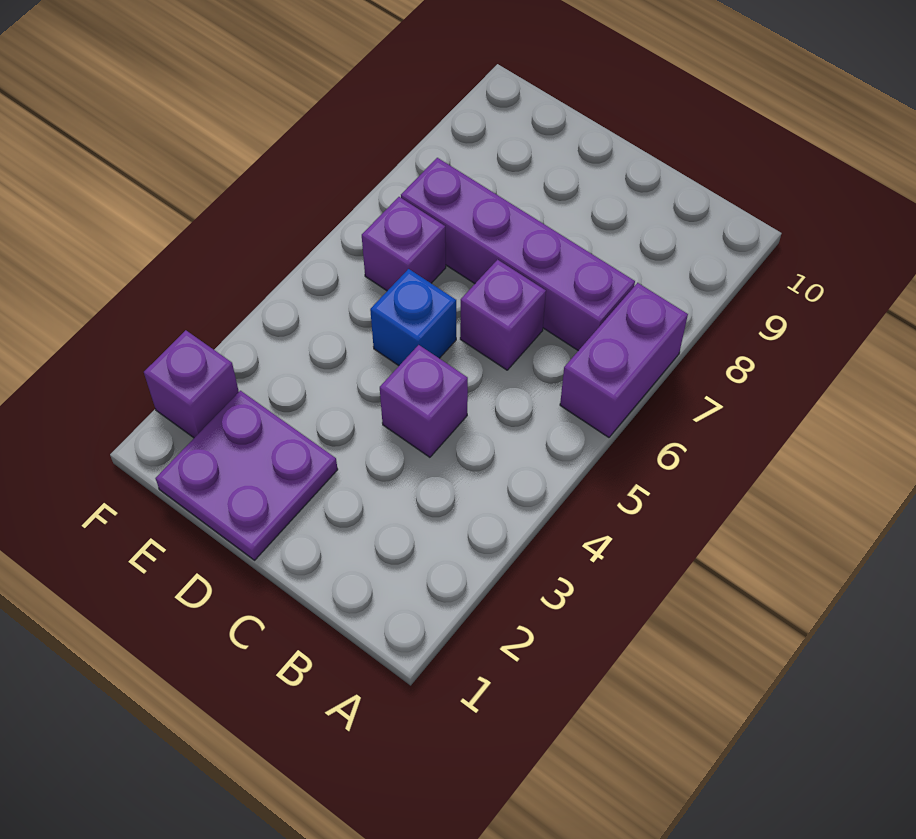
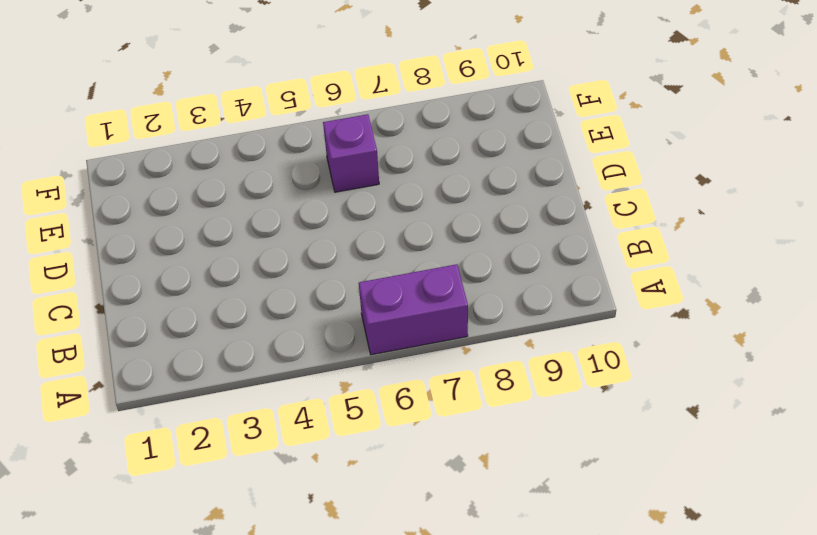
none -> purple 1x4 brick [401,158,635,351]
none -> purple 1x1 brick [380,345,468,457]

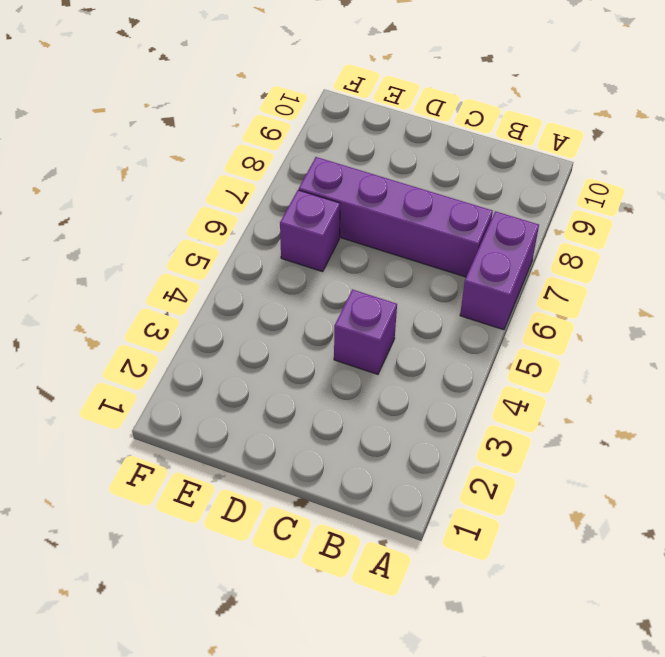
none -> purple 1x1 brick [460,260,546,370]
none -> purple 2x2 plate [156,391,338,560]

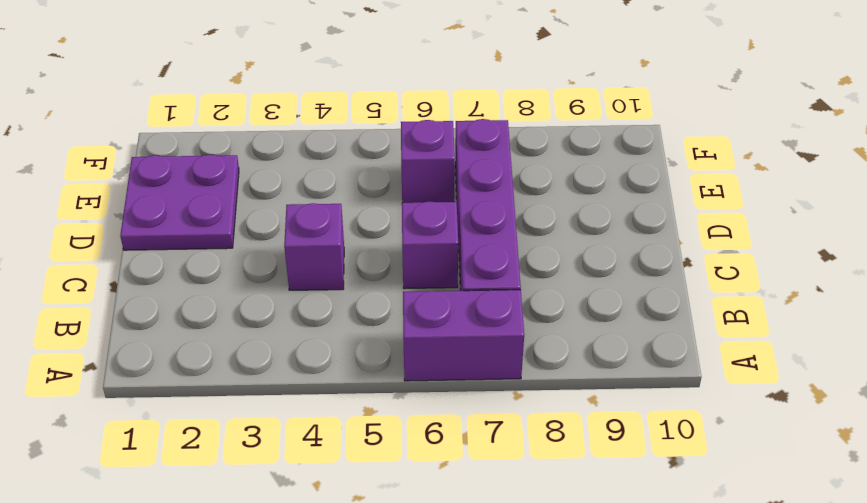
none -> blue 1x1 brick [370,269,456,366]
none -> purple 1x1 brick [144,330,239,438]

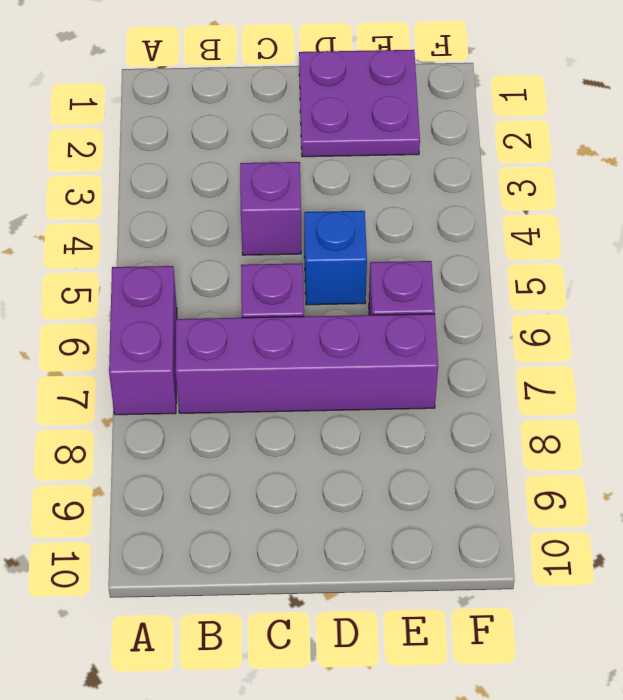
none -> purple 1x1 brick [144,330,239,438]

